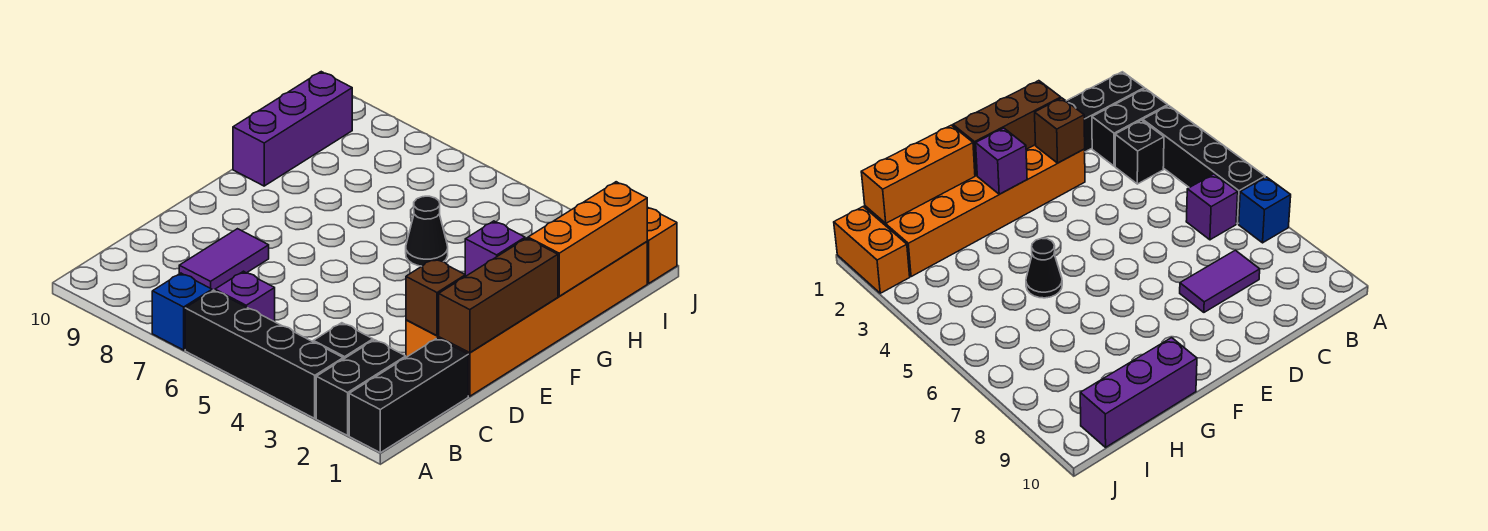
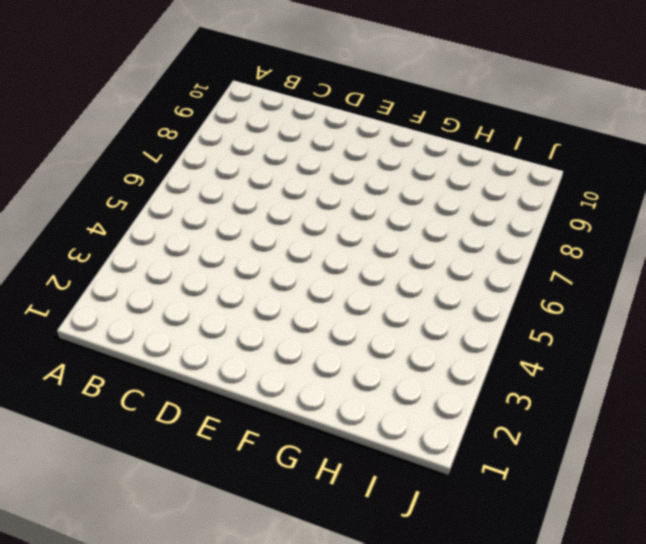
none -> black 1x3 brick [349,338,468,453]
none -> black 1x2 brick [316,340,406,436]
none -> black 1x4 brick [185,290,343,418]

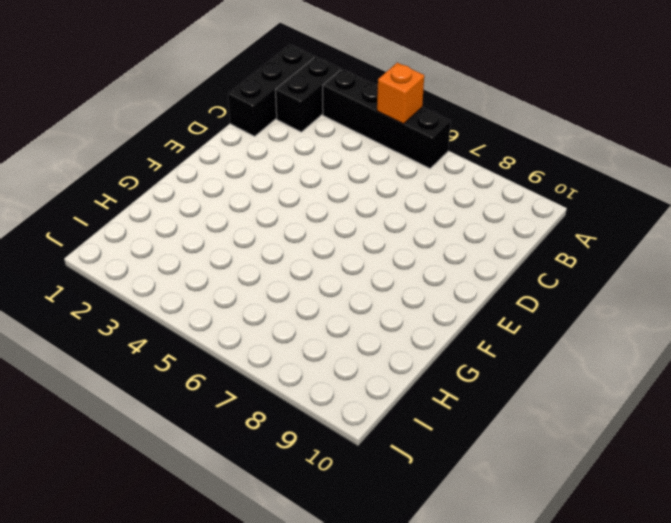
orange 1x1 brick [377,63,424,124] -> none
none -> blue 1x1 brick [152,273,212,350]
none -> black 1x1 brick [313,323,373,359]
none -> purple 1x1 brick [215,271,275,322]

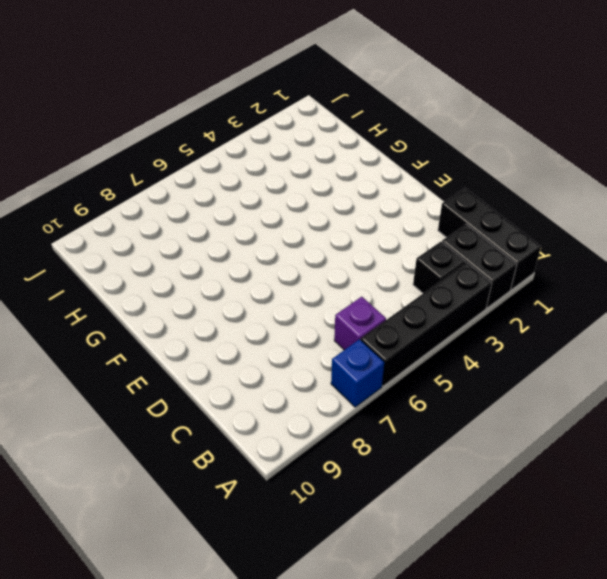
none -> purple 1x2 tile [179,229,269,291]
none -> orange 2x6 brick [406,242,647,396]
none -> black 1x1 cone [406,196,448,266]

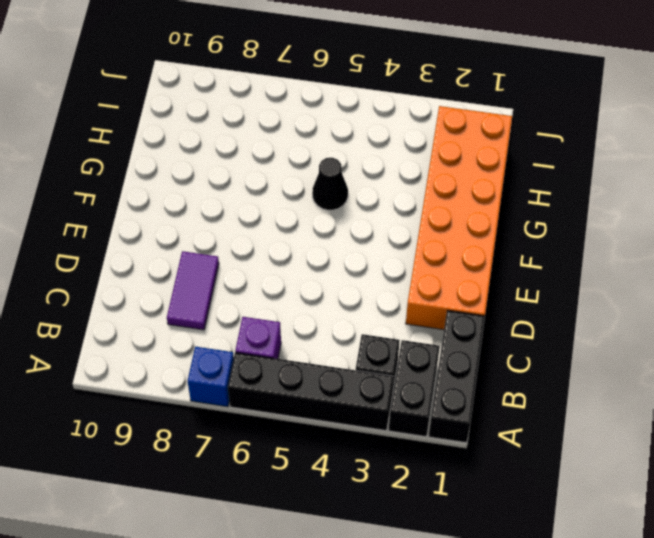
none -> purple 1x3 brick [233,72,352,186]
none -> orange 1x2 brick [647,207,677,283]
none -> brown 1x3 brick [439,238,558,353]

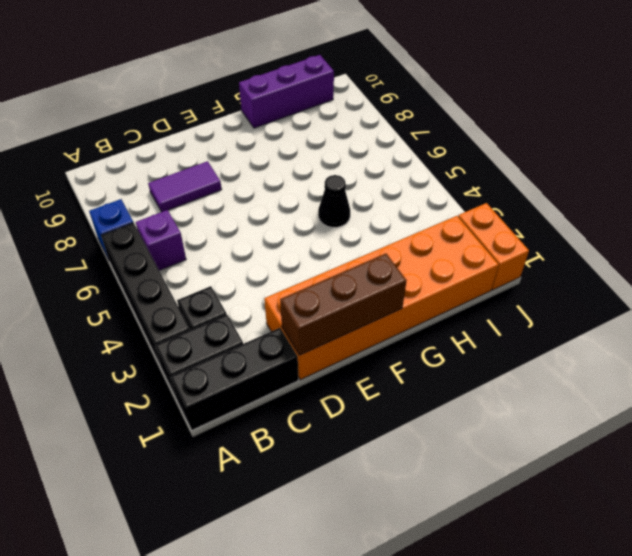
none -> brown 1x1 brick [406,259,465,336]
none -> purple 1x1 brick [465,221,525,276]
none -> orange 1x3 brick [528,182,647,296]

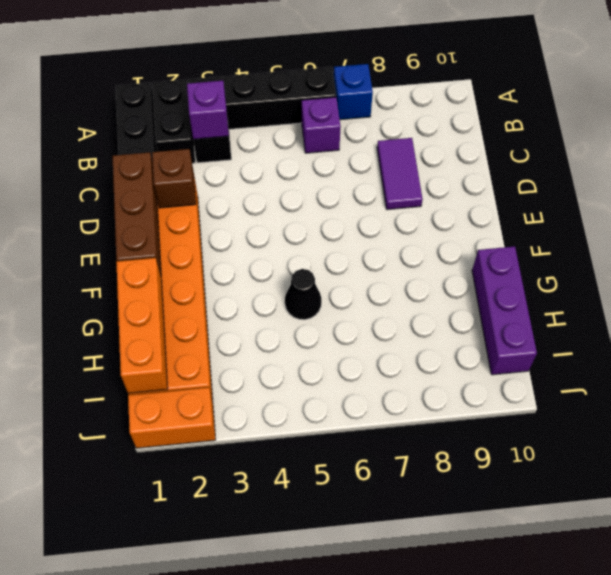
purple 1x1 brick [187,81,229,139] -> purple 1x1 brick moved to [465,221,525,276]

